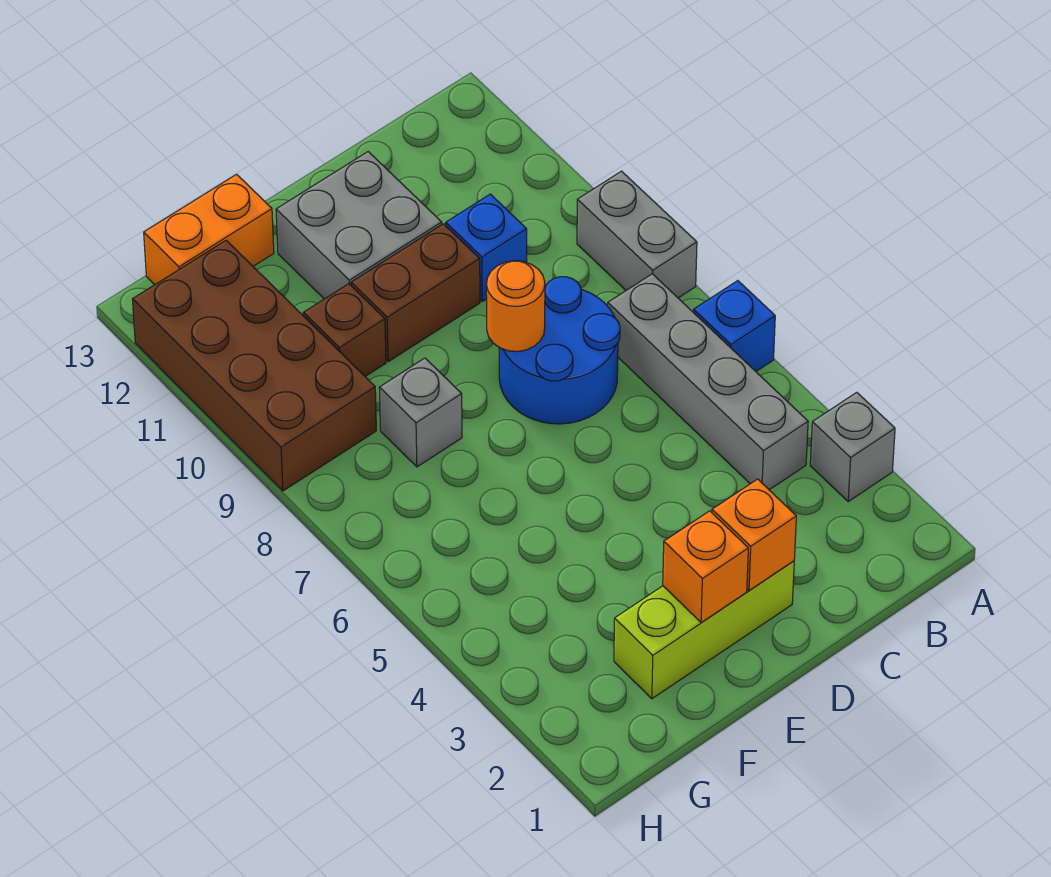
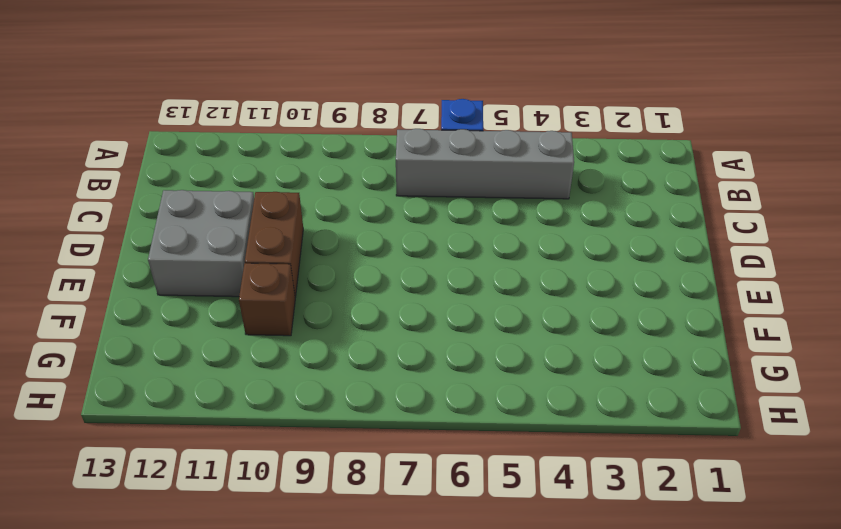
none -> grey 1x1 brick [810,392,895,501]
none -> grey 1x2 brick [577,171,697,298]
none -> blue 2x2 round brick [499,277,620,424]

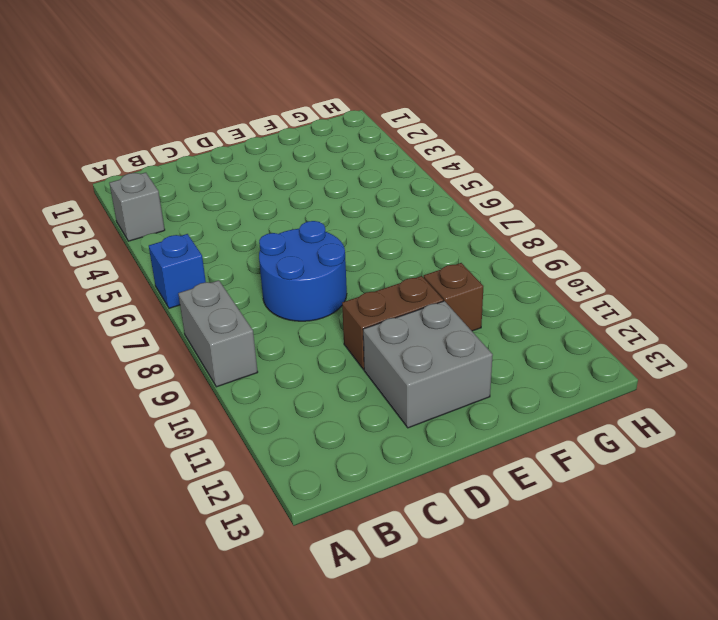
none -> grey 1x4 brick [608,274,808,490]
none -> blue 1x1 brick [446,194,527,301]
none -> lime 1x3 brick [614,561,794,699]

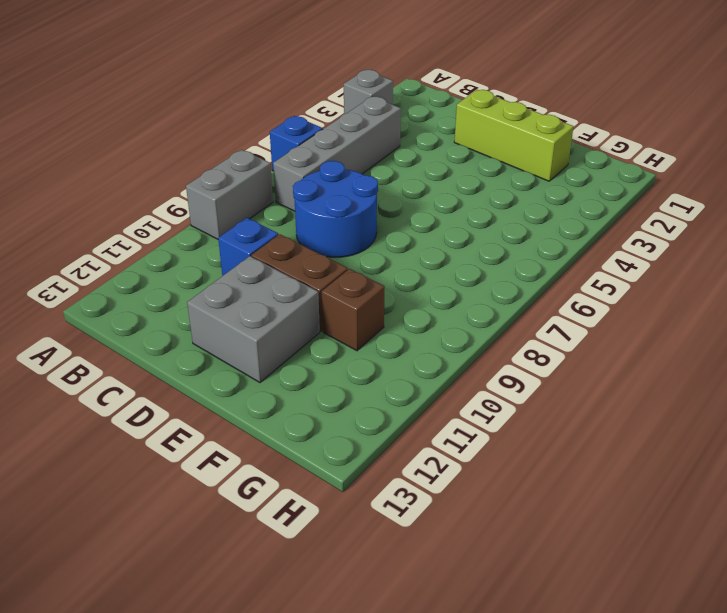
none -> grey 1x1 brick [379,358,462,467]
none -> orange 1x2 brick [144,174,274,285]
none -> brown 2x4 brick [133,240,376,491]

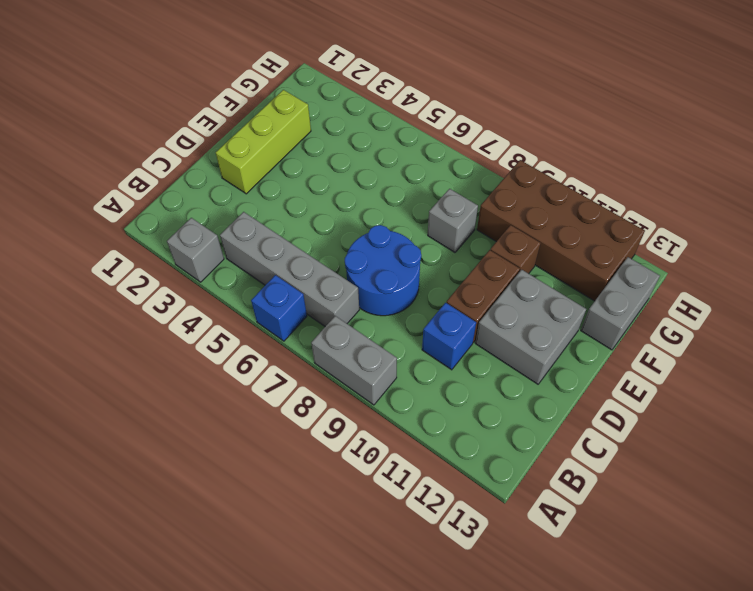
grey 1x2 brick [581,257,660,350] -> orange 1x2 brick [144,174,274,285]
none -> orange 1x1 brick [712,479,796,590]
none -> orange 1x1 round brick [486,261,545,352]
none -> orange 1x1 brick [663,511,748,623]

